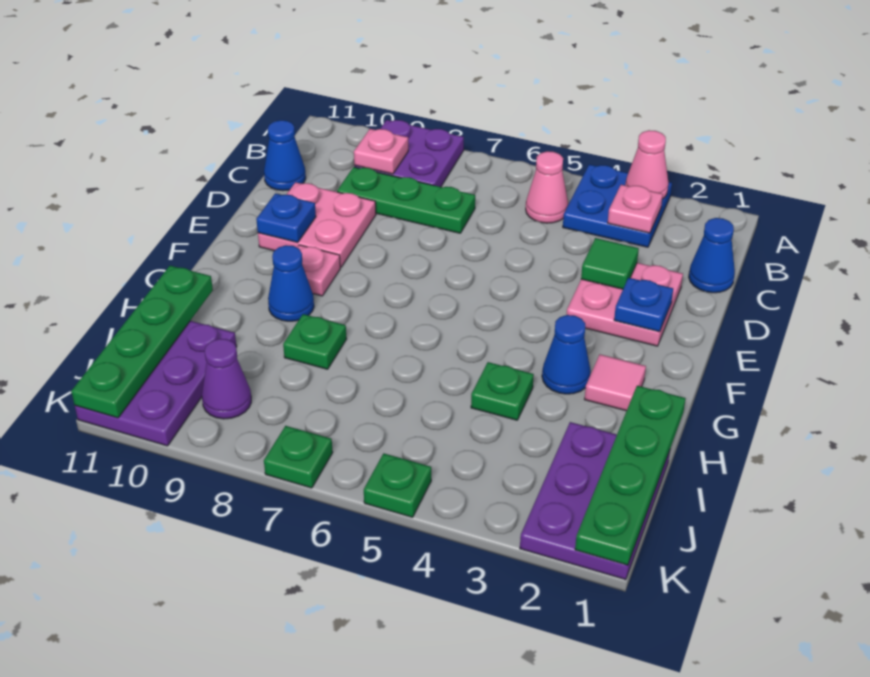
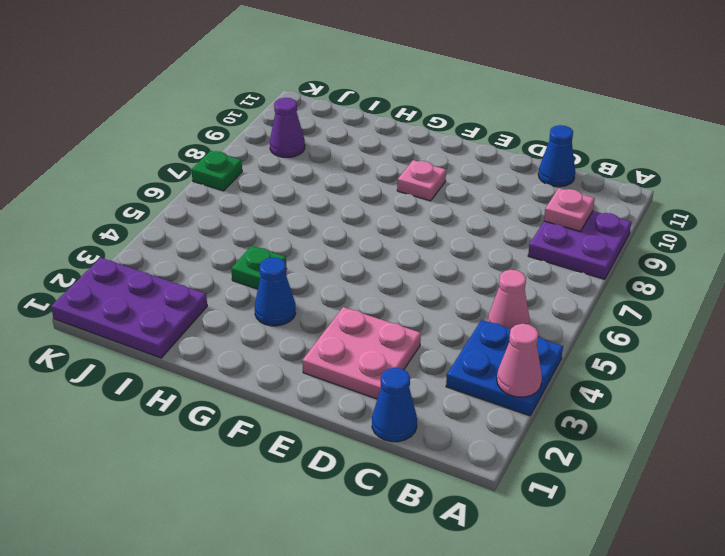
none -> green 1x3 plate [337,167,475,233]
none -> pink 2x2 plate [258,182,376,267]
none -> pink 1x1 tile [584,354,646,411]

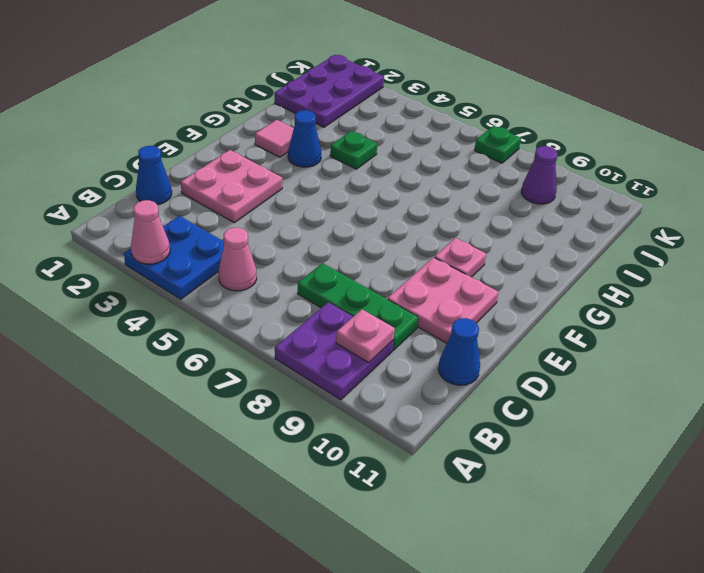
none -> blue 1x1 cone [268,245,314,321]
none -> green 1x1 plate [283,314,346,369]
none -> purple 2x3 plate [75,321,237,446]

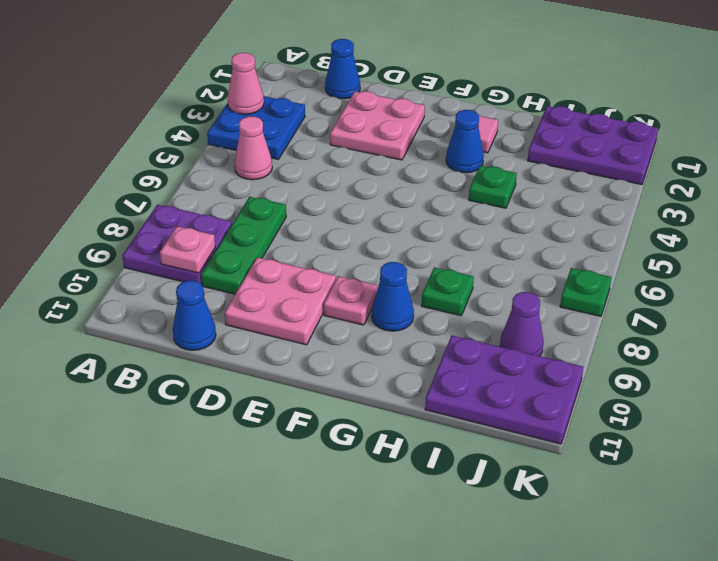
none -> green 1x1 plate [364,453,431,517]
none -> pink 1x1 plate [608,185,663,233]
none -> green 1x1 tile [581,238,639,289]

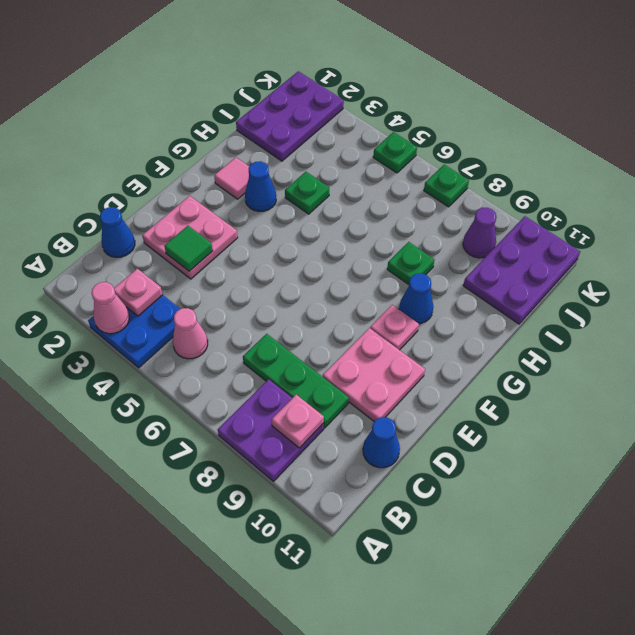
none -> blue 1x1 plate [614,278,673,332]
none -> blue 1x1 plate [256,193,316,242]
none -> green 1x4 plate [575,386,686,565]

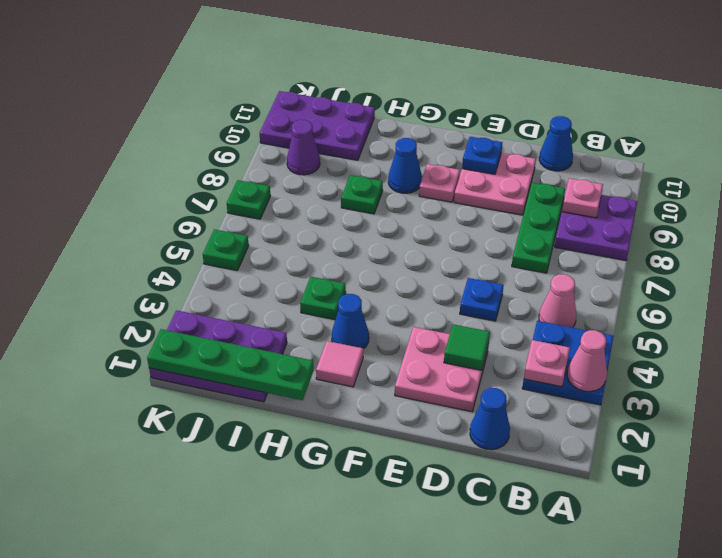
blue 1x1 plate [460,278,504,321] -> blue 1x1 plate moved to [614,278,673,332]
none -> green 1x4 plate [71,266,213,418]

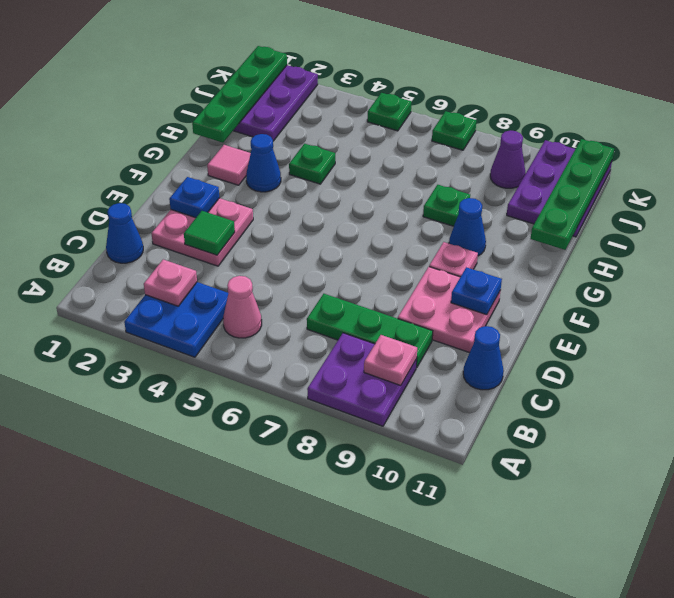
none -> pink 1x1 cone [625,130,668,199]

